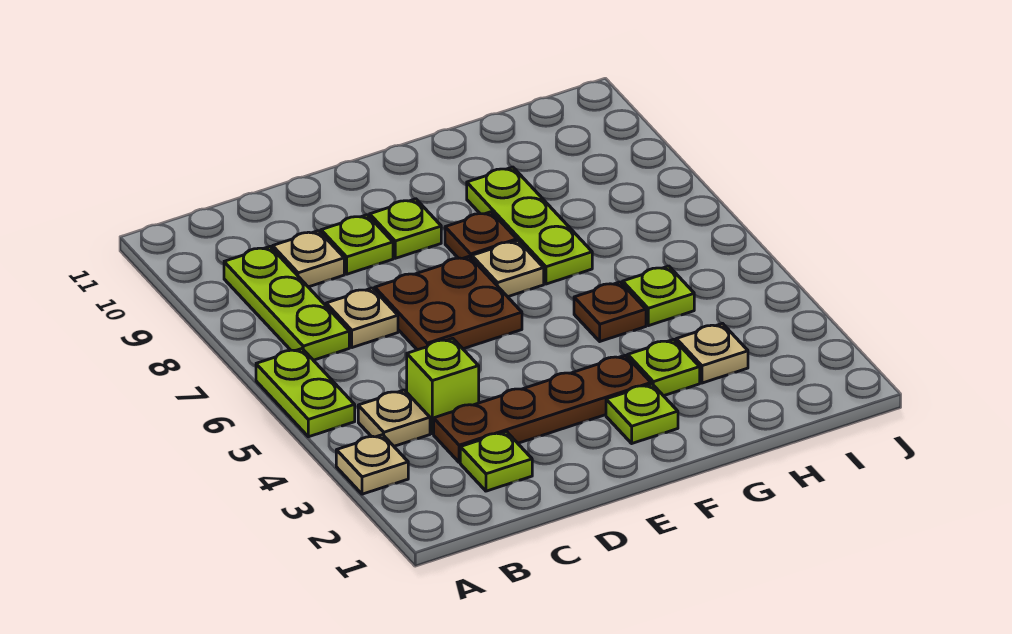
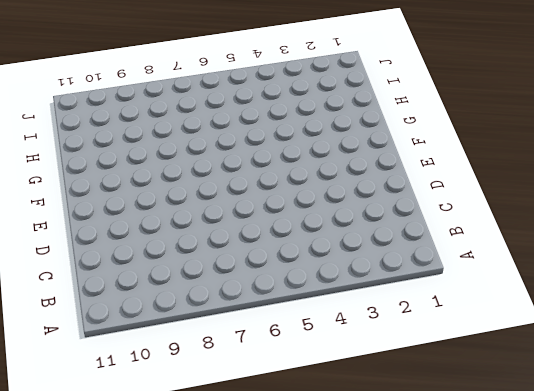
none -> tan 1x1 plate [336,435,408,494]
none -> lime 1x2 plate [256,349,355,437]
none -> tan 1x1 plate [358,390,430,446]

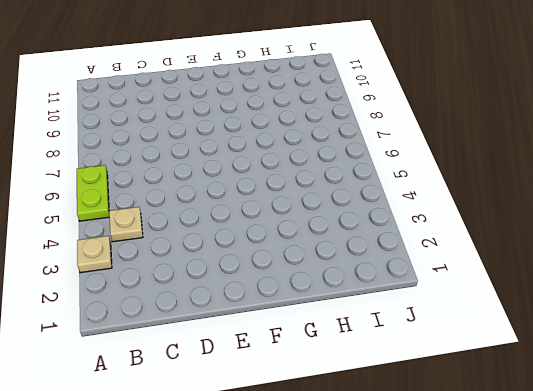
none -> lime 1x3 plate [224,247,349,360]
none -> lime 1x1 plate [460,432,532,491]
none -> brown 1x4 plate [434,355,651,463]

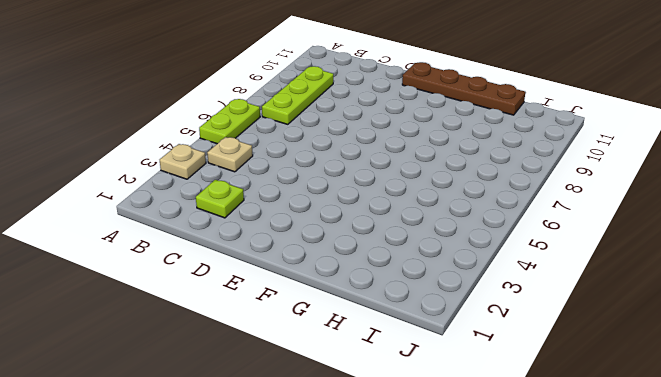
brown 1x4 plate [402,62,525,115] -> brown 1x4 plate moved to [434,355,651,463]
none -> lime 1x1 brick [407,338,479,434]
none -> tan 1x1 plate [326,288,398,348]
none -> tan 1x1 plate [272,231,344,287]

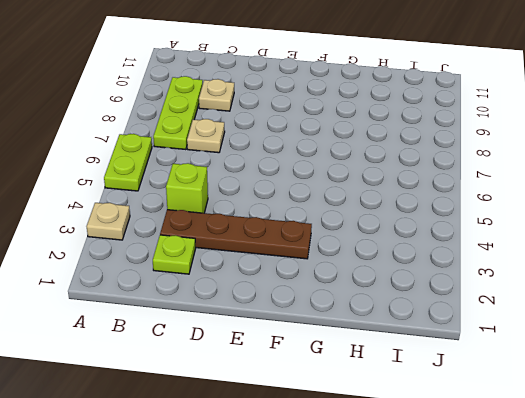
none -> tan 1x1 plate [358,390,430,446]
none -> brown 2x2 plate [375,256,522,350]
none -> lime 1x1 plate [321,215,393,274]

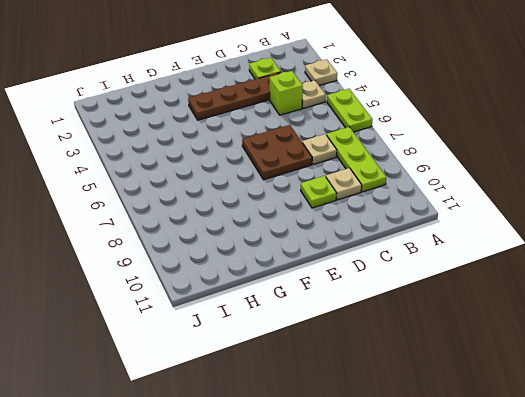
none -> lime 1x1 plate [370,199,441,258]
none -> lime 1x1 plate [606,384,678,443]
none -> tan 1x1 plate [472,241,544,297]

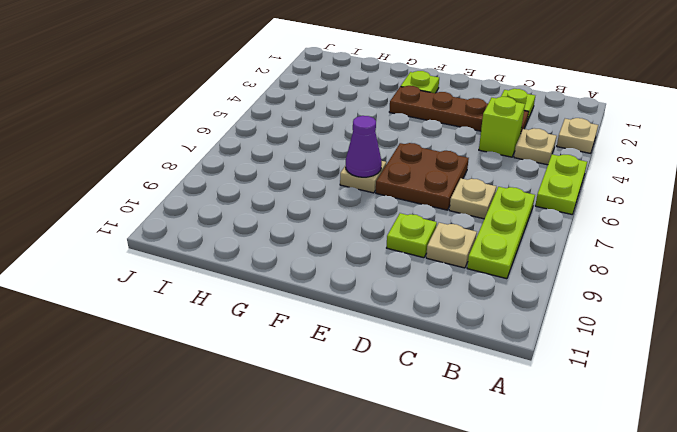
purple 1x1 cone [346,116,382,177] -> none
none -> lime 1x1 plate [370,199,441,258]
none -> brown 1x1 plate [445,212,517,258]
none -> lime 1x1 plate [628,339,700,396]

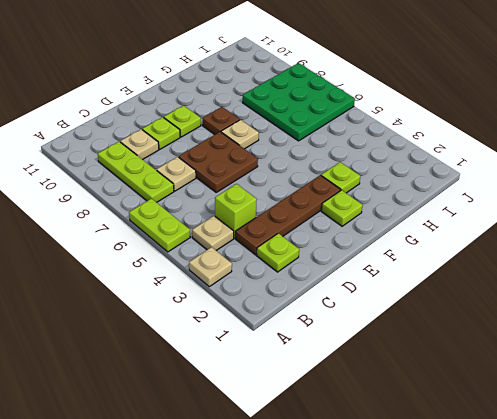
green 3x3 plate [243,63,355,141] -> none
none -> brown 1x1 plate [574,282,646,341]
none -> lime 1x3 plate [467,167,592,284]
none -> tan 1x1 plate [676,324,748,383]

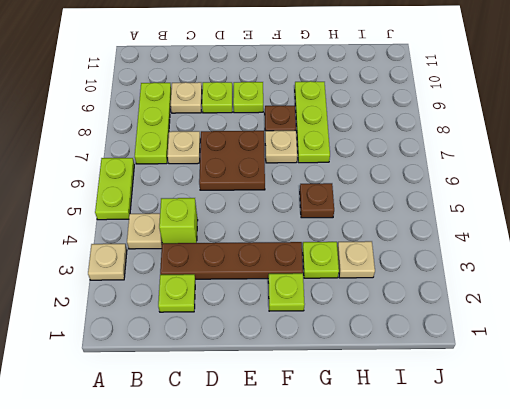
none -> lime 1x1 plate [623,266,694,326]

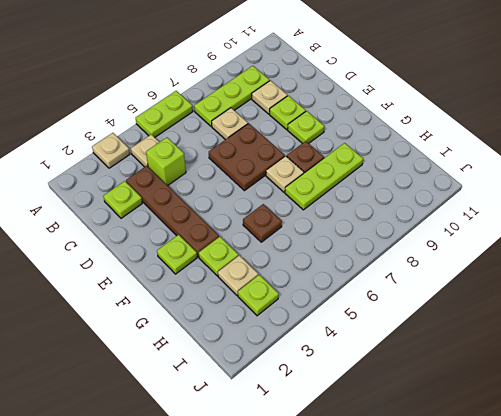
lime 1x1 plate [238,275,279,316] -> lime 1x1 plate moved to [623,266,694,326]

